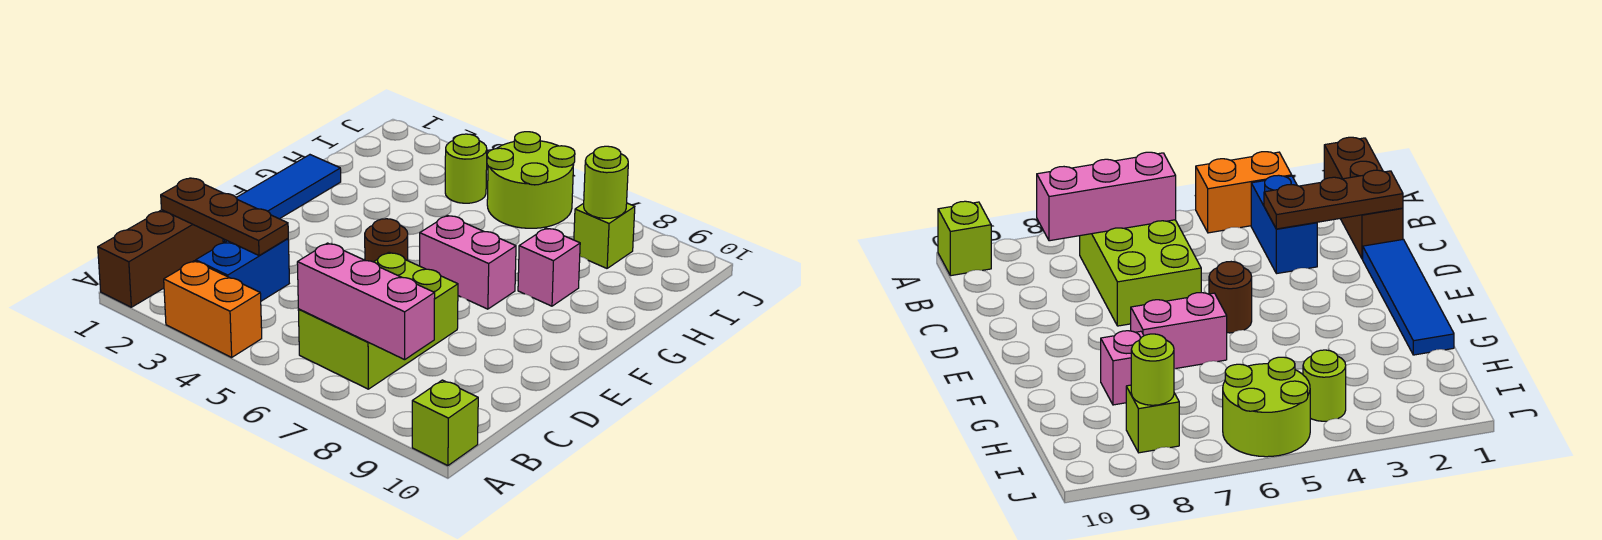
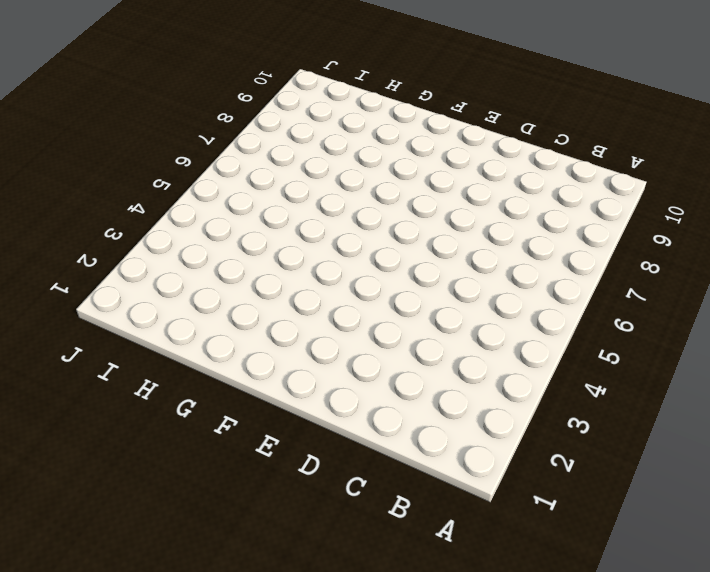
none -> brown 1x3 brick [98,210,223,307]
none -> orange 1x2 brick [164,261,262,357]
none -> lime 1x1 brick [412,380,478,466]

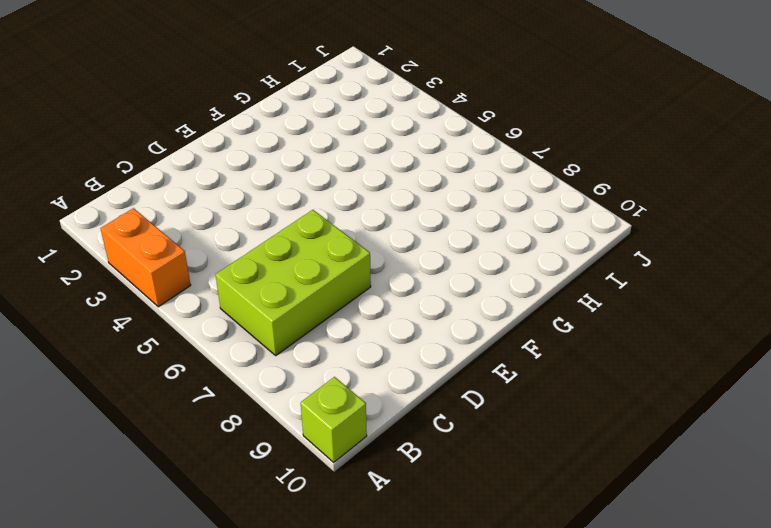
none -> brown 1x3 brick [98,210,223,307]
none -> blue 1x2 brick [196,239,289,301]
none -> blue 1x4 tile [223,155,341,243]

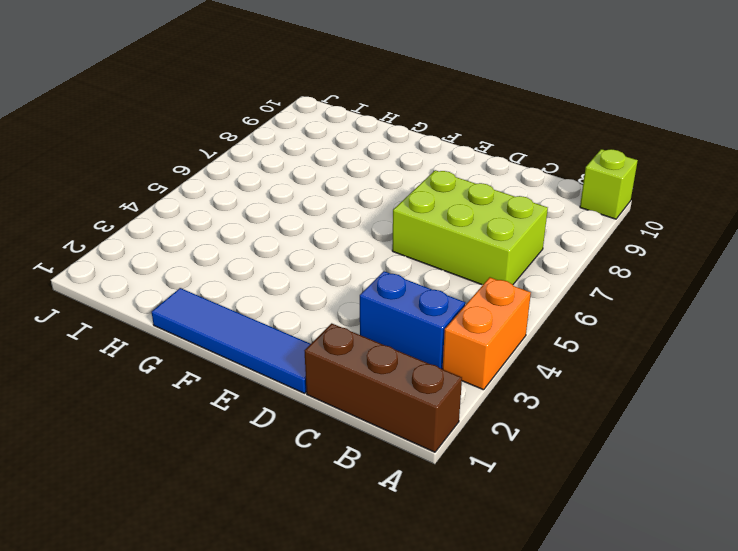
none -> brown 1x1 round brick [365,219,408,262]
none -> pink 1x2 brick [420,215,516,309]
none -> pink 1x1 brick [518,228,580,306]

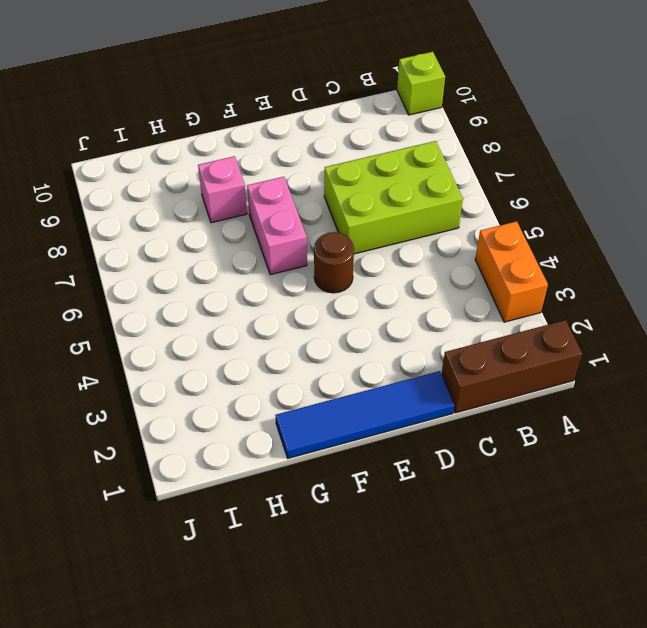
none -> blue 1x2 brick [196,239,289,301]
none -> lime 1x1 round brick [445,134,487,203]
none -> lime 2x2 round brick [487,132,575,228]

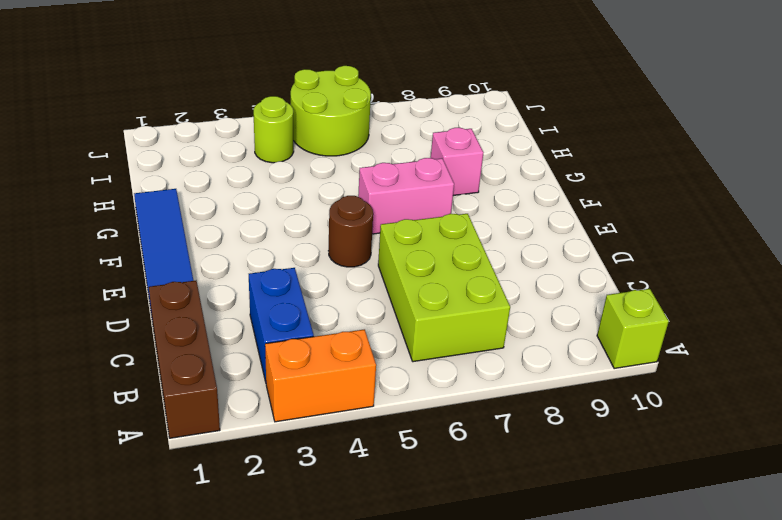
none -> lime 1x1 brick [574,203,635,268]
none -> pink 1x3 brick [297,243,435,360]
none -> brown 1x3 plate [161,178,288,255]

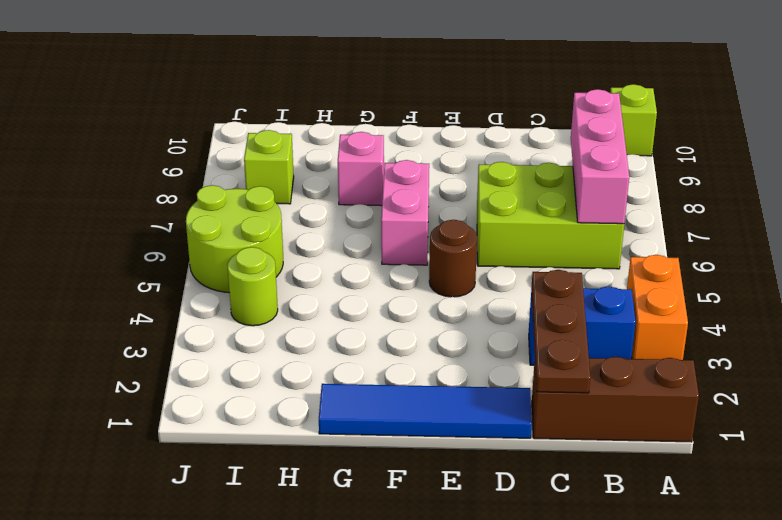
none -> lime 1x1 round brick [584,146,628,218]

